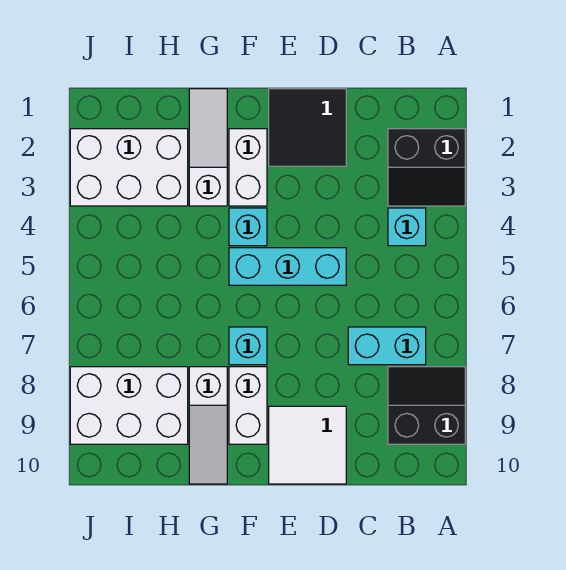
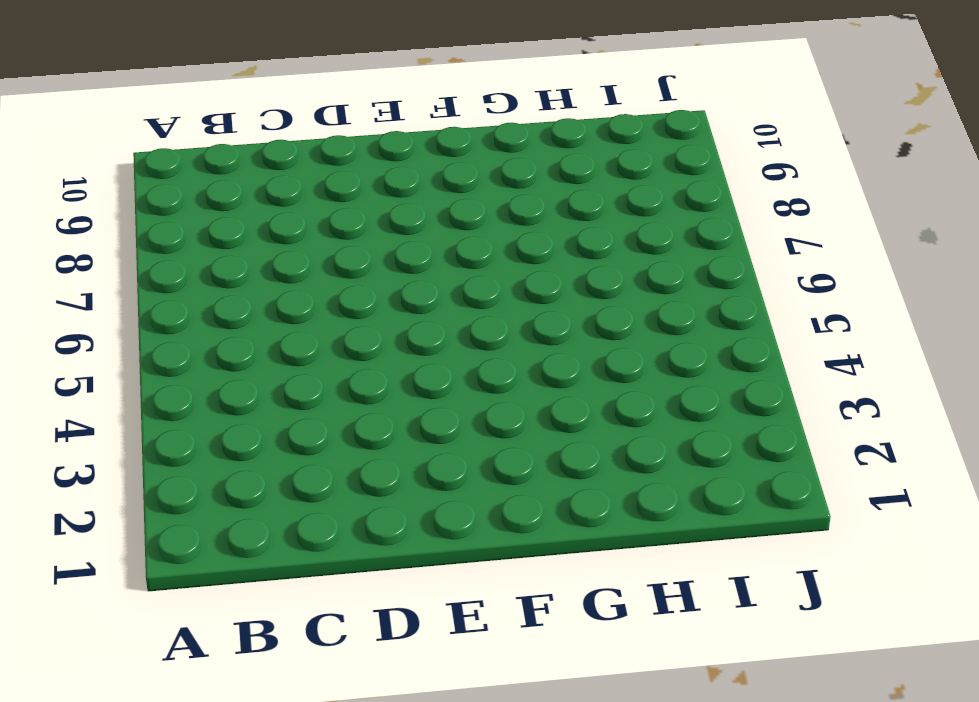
none -> black 2x2 slope [388,129,465,206]
none -> black 2x2 slope [388,367,465,444]
none -> cyan 1x1 brick [388,208,426,246]

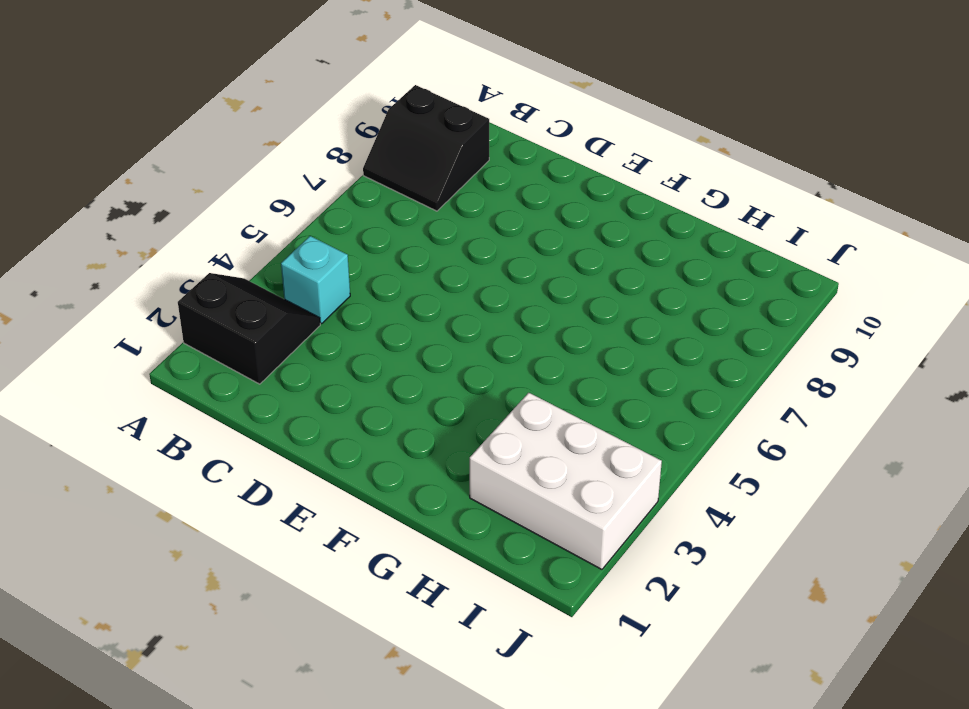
none -> cyan 1x2 brick [348,327,426,365]
none -> black 2x2 tile [269,89,346,166]
none -> cyan 1x3 brick [229,248,346,285]

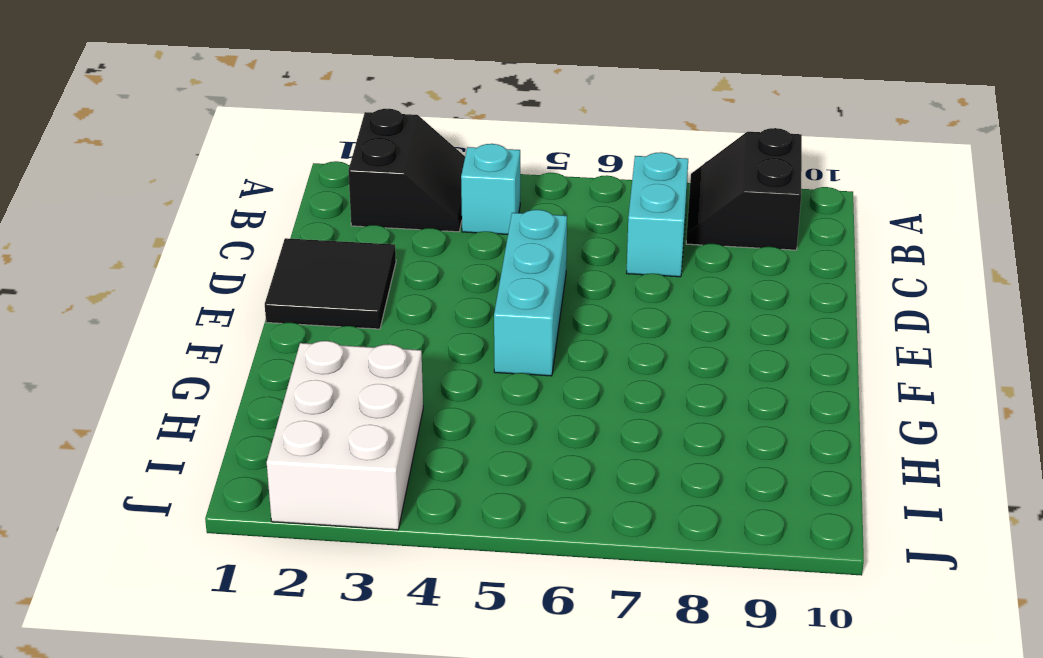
none -> white 2x2 tile [269,406,346,484]
none -> white 1x2 brick [229,129,267,206]
none -> cyan 1x1 brick [229,208,267,246]

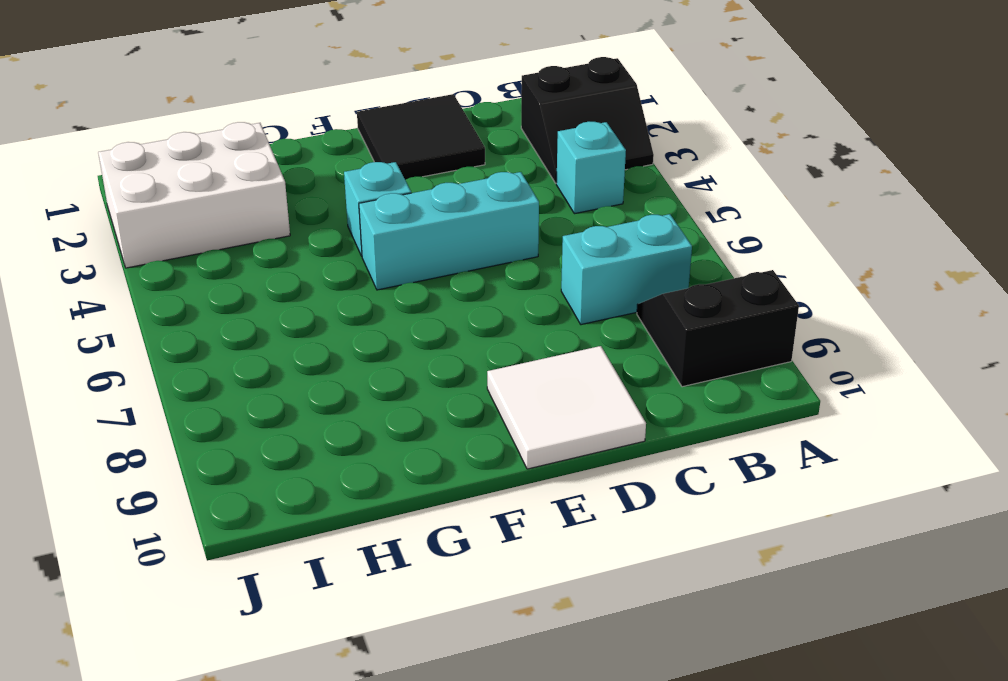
none -> white 1x2 brick [229,129,267,206]
none -> cyan 1x1 brick [229,327,267,365]
none -> white 1x2 brick [229,367,267,444]

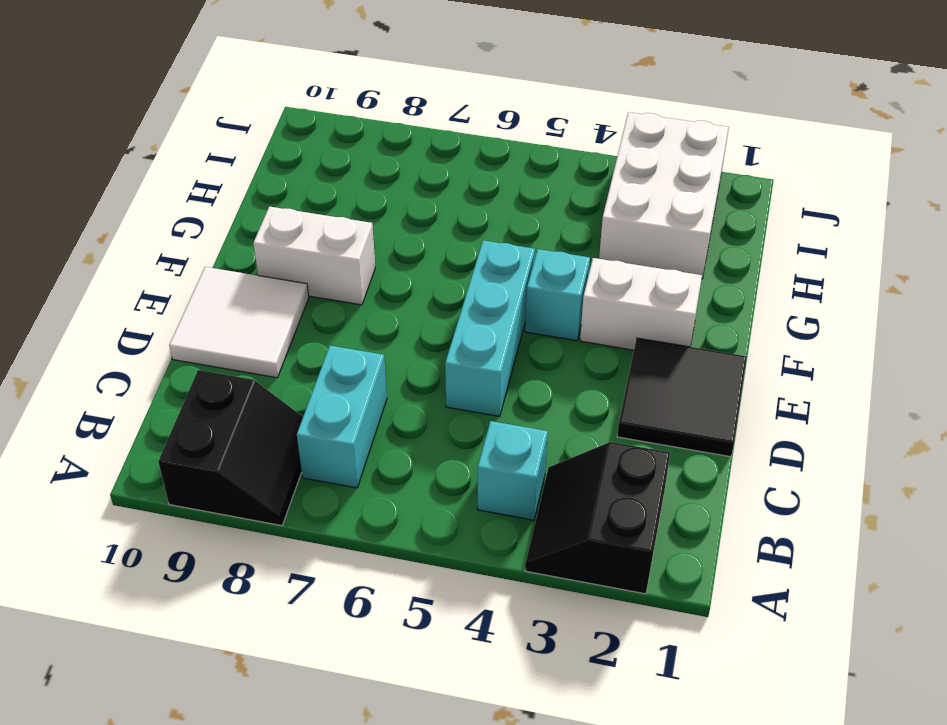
none -> cyan 1x1 brick [229,327,267,365]
none -> white 1x3 slope [189,89,227,206]
none -> white 1x3 slope [189,367,227,484]

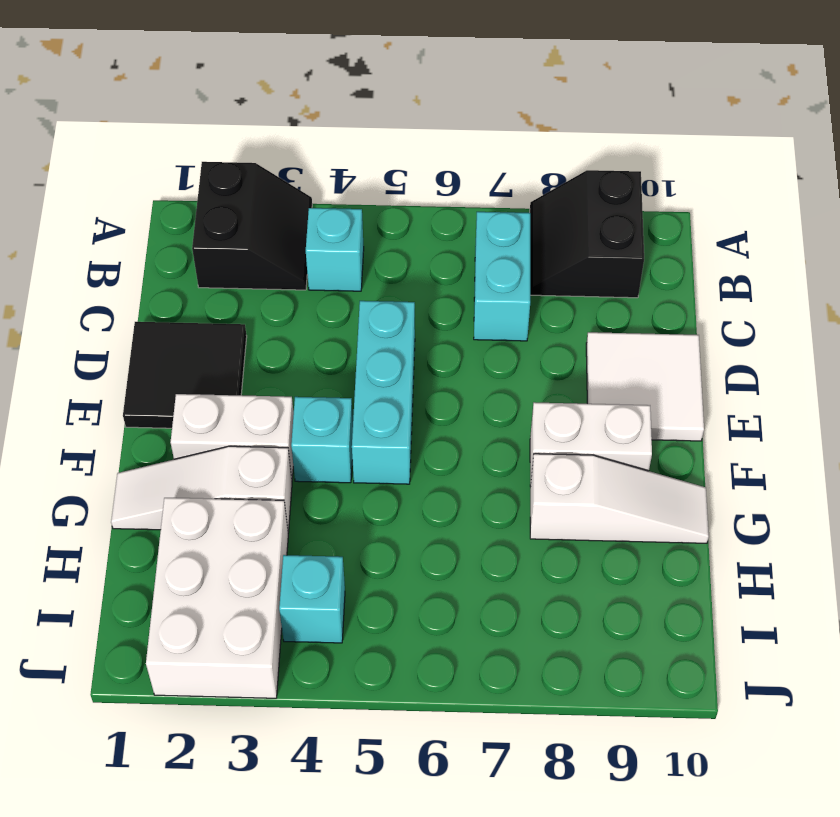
cyan 1x1 brick [279,555,345,643] -> cyan 1x1 brick moved to [229,327,267,365]
none -> white 2x3 brick [70,367,188,444]

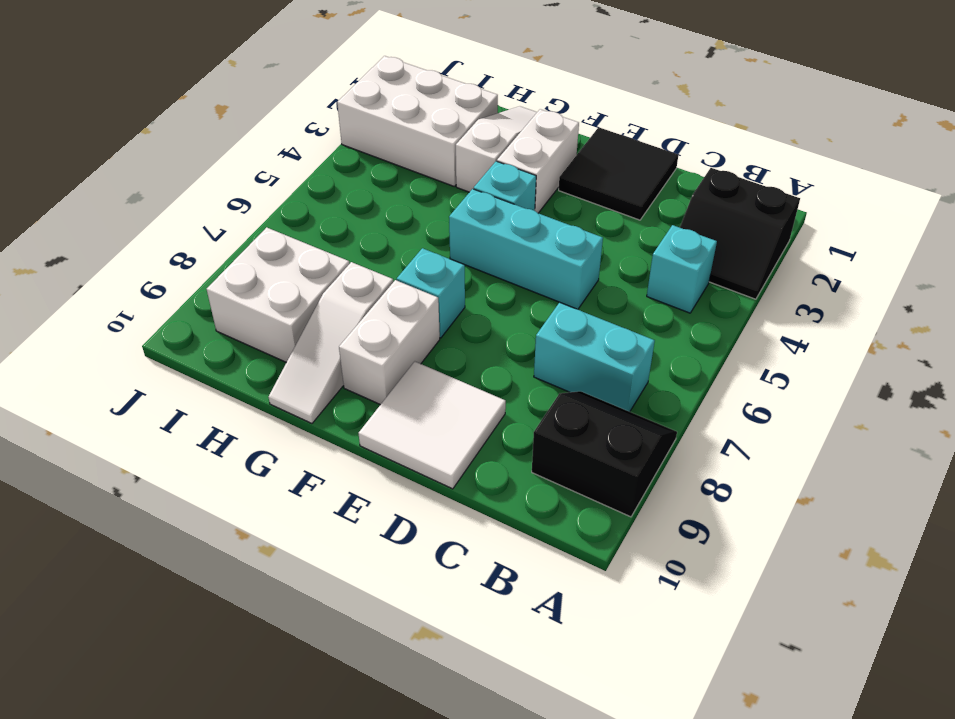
white 2x2 brick [207,227,349,362] -> white 2x3 brick [70,367,188,444]

